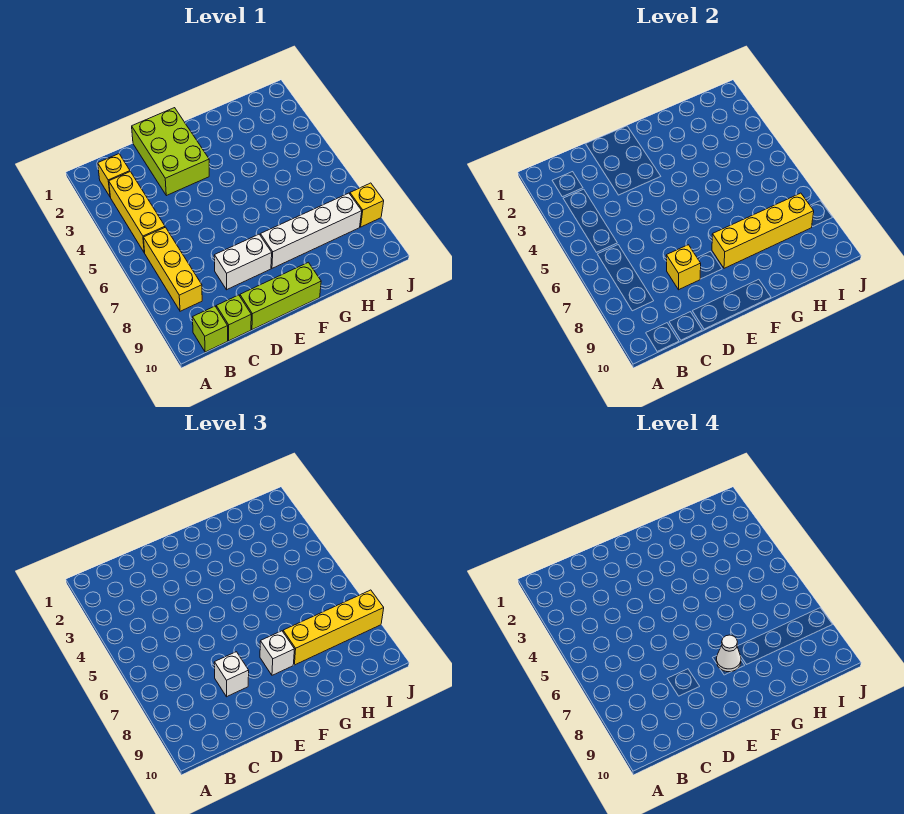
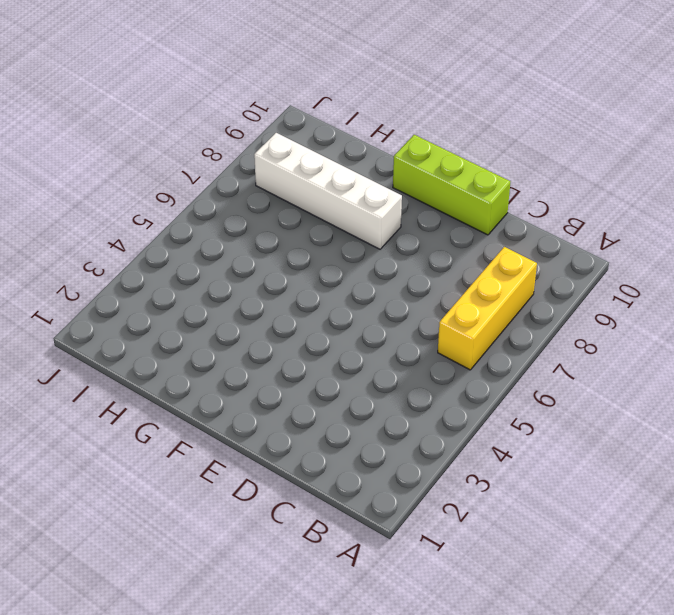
none -> yellow 1x1 brick [98,154,130,196]
none -> yellow 1x3 brick [109,172,165,253]
none -> lime 1x1 brick [193,306,228,352]

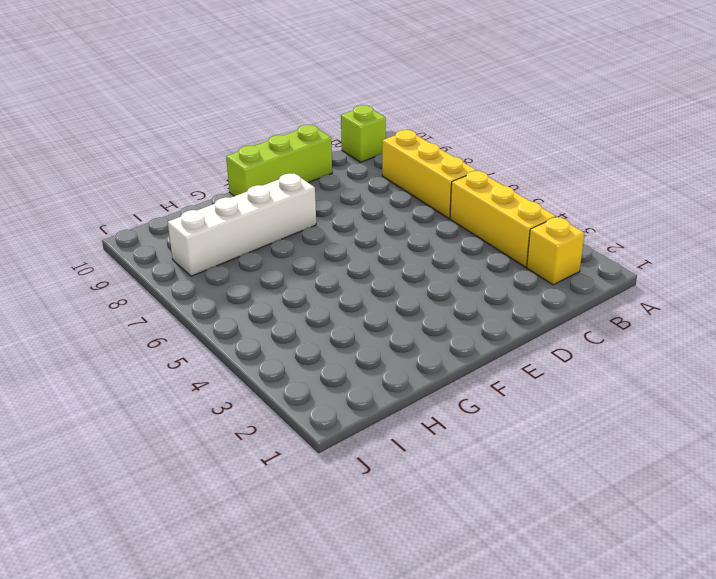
none -> lime 1x1 brick [216,295,251,341]
none -> lime 2x3 brick [132,108,209,196]
none -> white 1x2 brick [214,234,272,290]

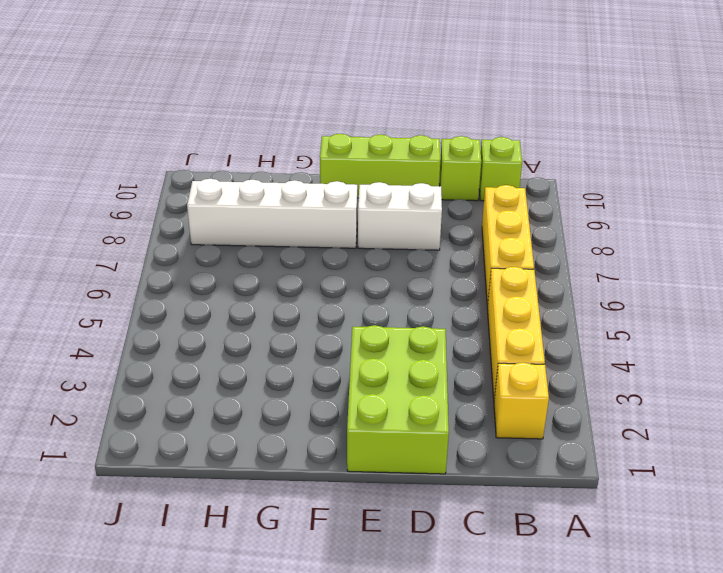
none -> yellow 1x1 brick [350,183,384,227]
none -> yellow 1x1 brick [666,245,701,290]
none -> yellow 1x4 brick [712,193,814,268]

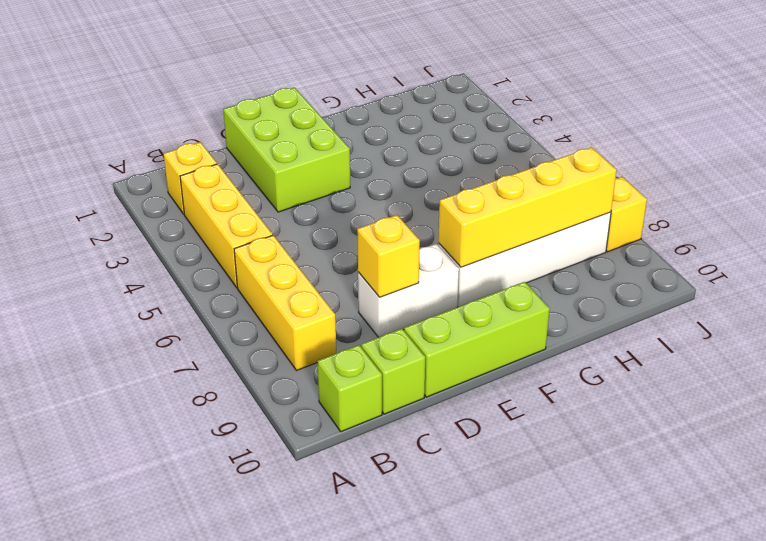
none -> white 1x1 brick [214,652,249,697]
none -> white 1x1 brick [260,631,294,675]
none -> yellow 1x4 brick [283,590,384,665]

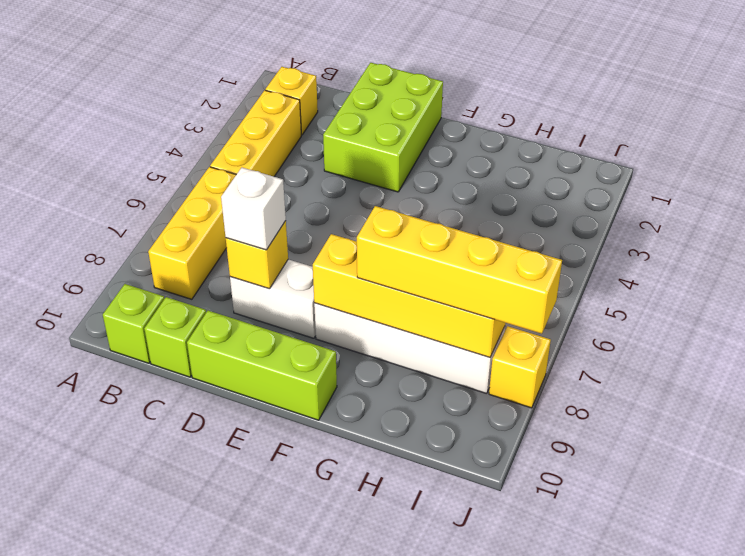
none -> white 1x1 brick [260,631,294,675]
none -> white 1x1 cone [716,635,741,672]

